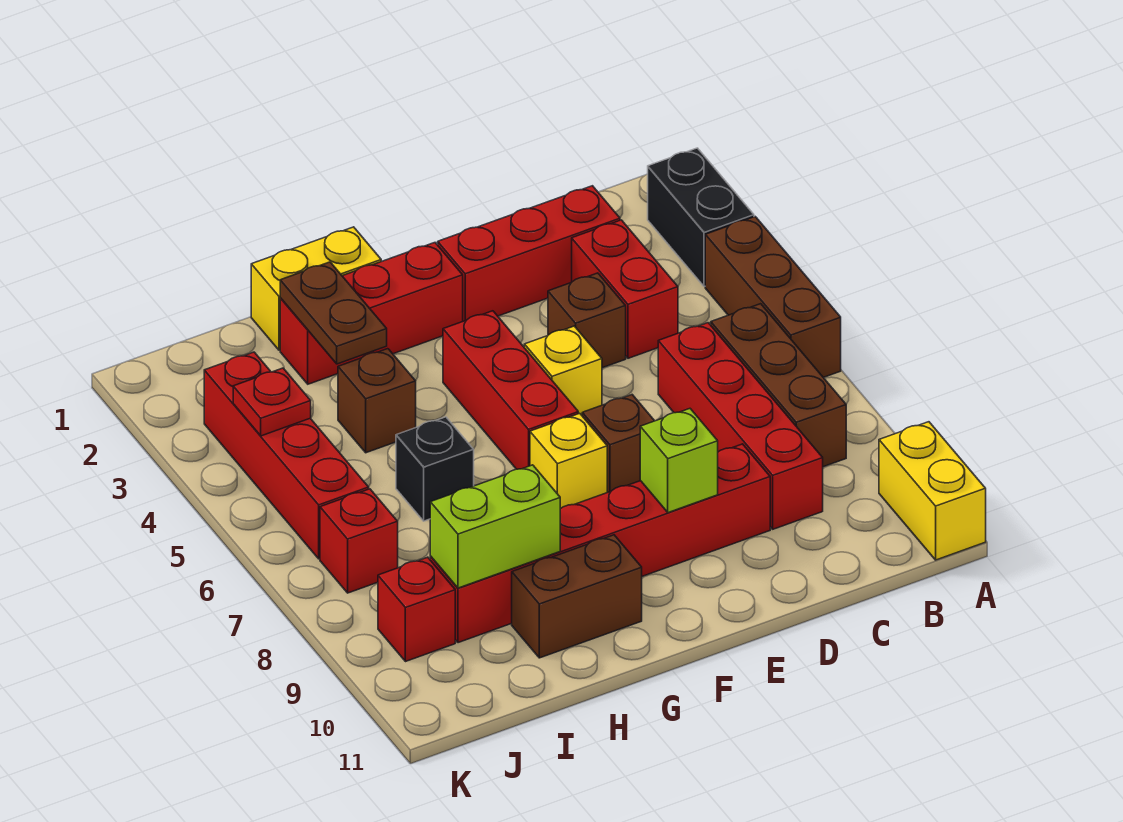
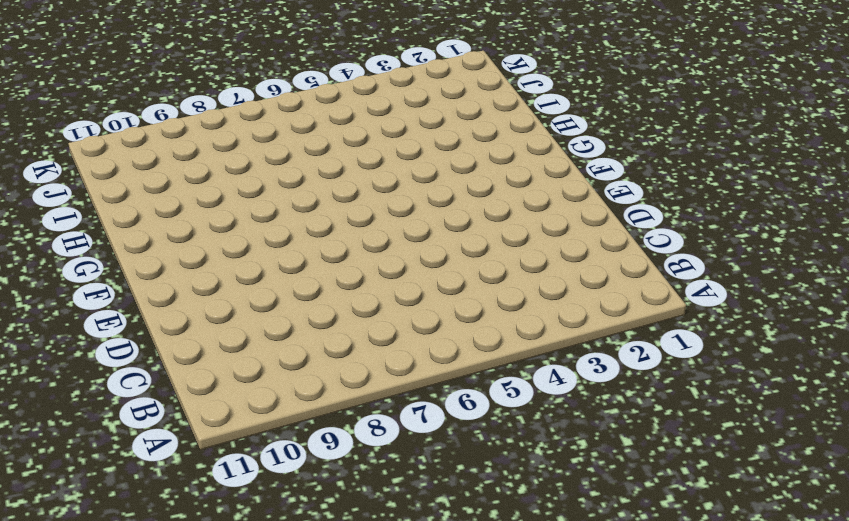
none -> black 1x2 brick [648,148,754,286]
none -> brown 1x3 brick [705,217,841,378]
none -> yellow 1x2 brick [879,422,986,560]

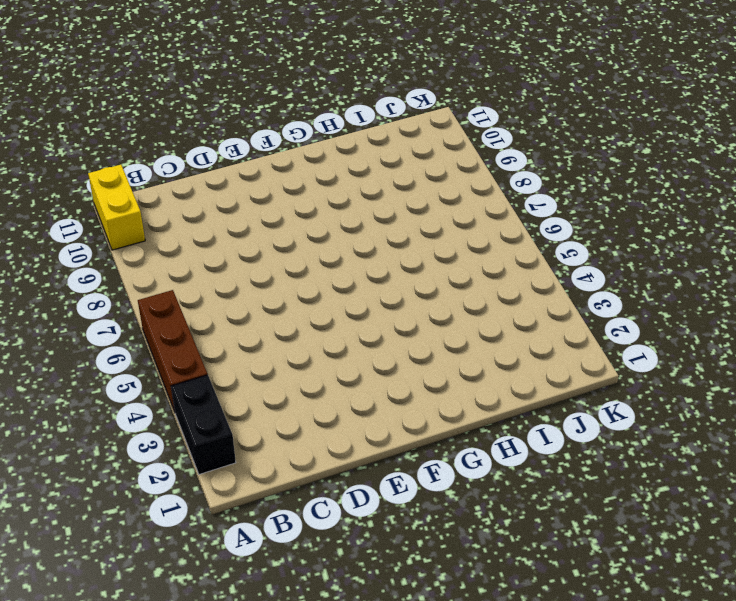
none -> brown 1x3 brick [711,304,846,467]
none -> red 1x3 brick [438,186,620,321]
none -> red 1x2 brick [572,220,678,358]

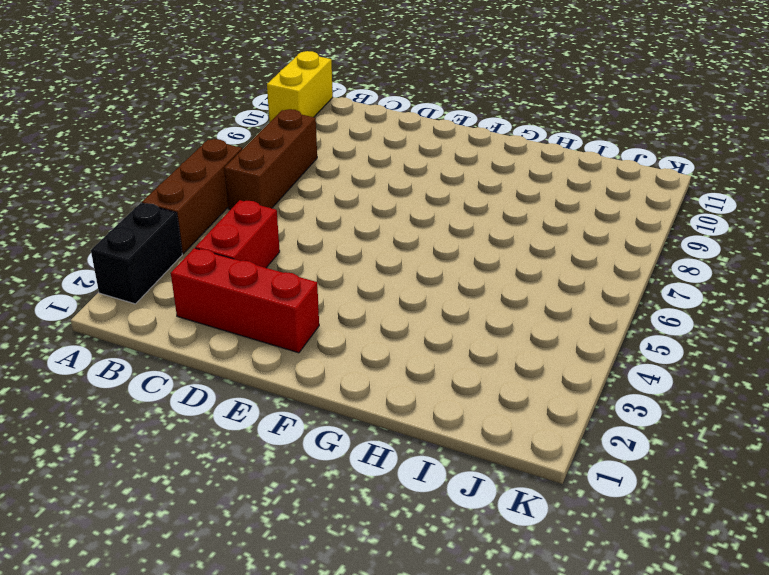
none -> red 1x4 brick [658,323,823,529]
none -> brown 1x1 brick [548,273,626,368]
none -> red 1x6 brick [430,444,770,643]

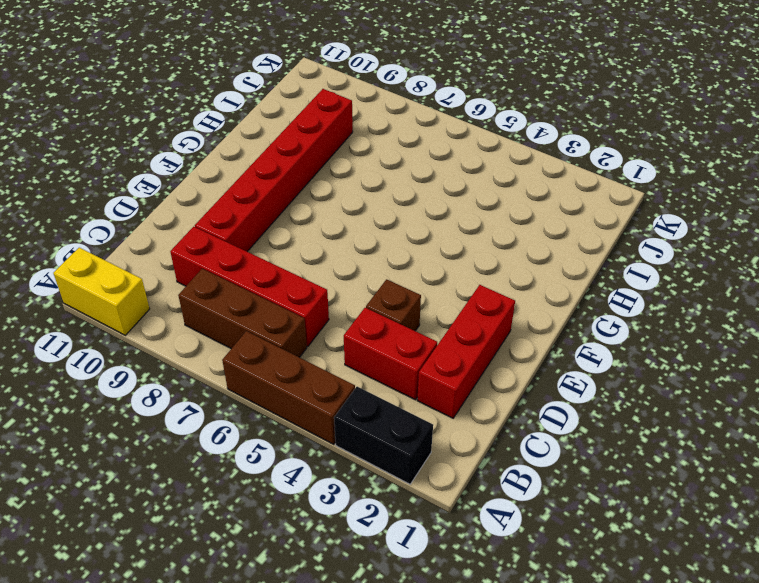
none -> yellow 1x1 brick [524,326,602,415]
none -> brown 1x1 brick [582,395,654,492]
none -> red 1x3 brick [280,243,463,384]

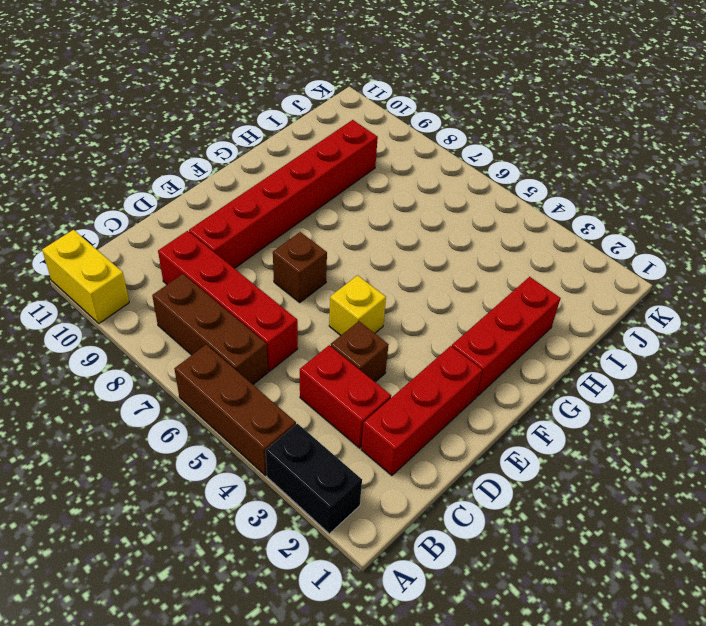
none -> red 1x3 brick [443,311,578,469]
none -> yellow 1x1 brick [530,413,607,509]
none -> yellow 1x2 brick [251,227,381,350]

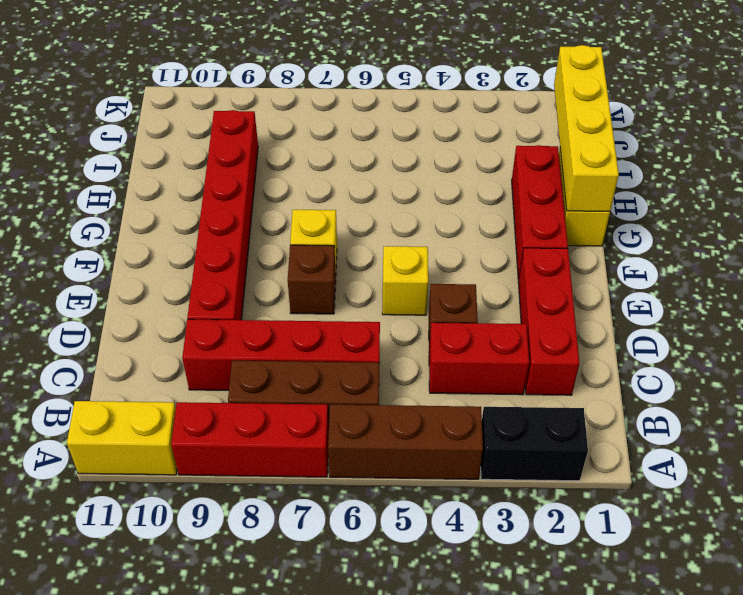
red 1x3 brick [171,402,329,477] -> red 1x3 brick moved to [443,311,578,469]
yellow 1x4 brick [554,45,619,211] -> none
none -> brown 1x2 brick [512,535,642,658]
none -> brown 1x1 brick [338,349,416,453]
none -> black 1x1 brick [396,417,474,521]

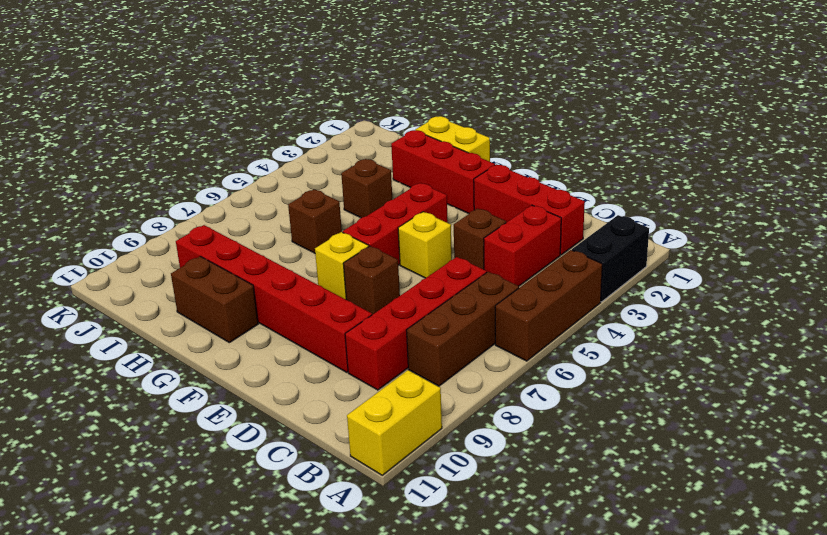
brown 1x1 brick [288,189,342,253] -> black 1x1 brick [396,417,474,521]
none -> red 1x4 brick [204,352,369,559]
none -> red 1x1 brick [320,489,398,593]
none -> red 1x1 brick [378,557,455,662]

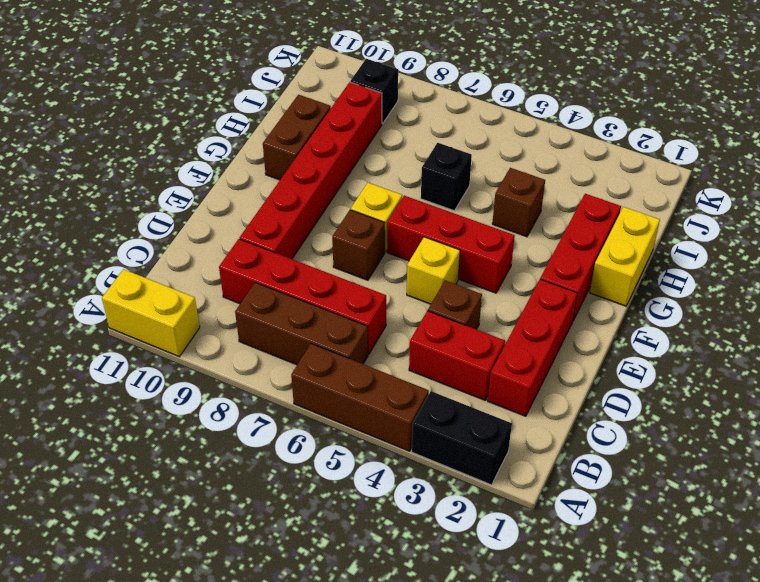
black 1x1 brick [350,59,398,124] -> red 1x1 brick [378,557,455,662]
none -> red 1x4 brick [204,352,369,559]
none -> red 1x1 brick [320,489,398,593]
none -> lime 1x1 brick [640,409,718,513]

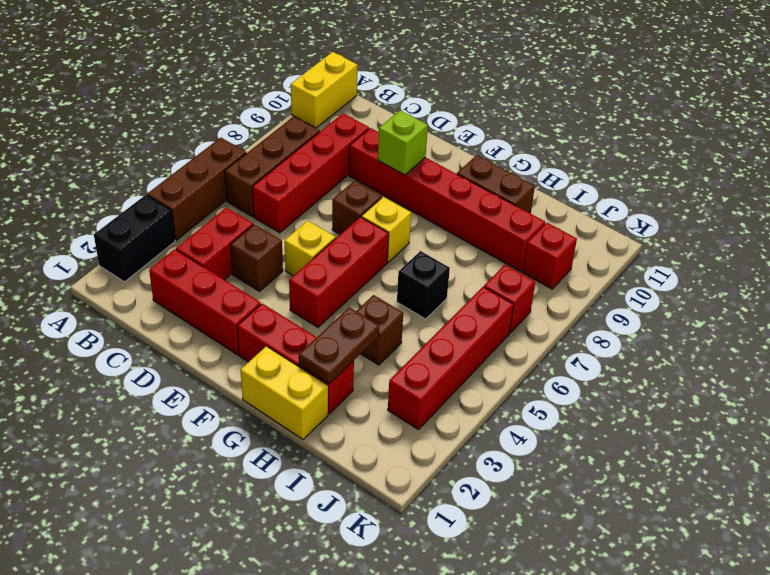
none -> lime 1x2 brick [430,465,560,588]
none -> red 1x1 plate [233,368,311,436]

